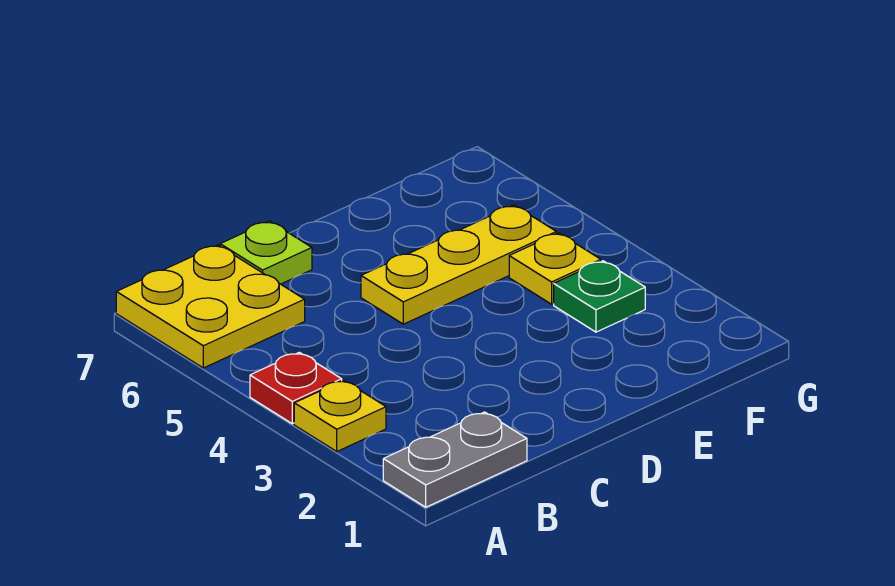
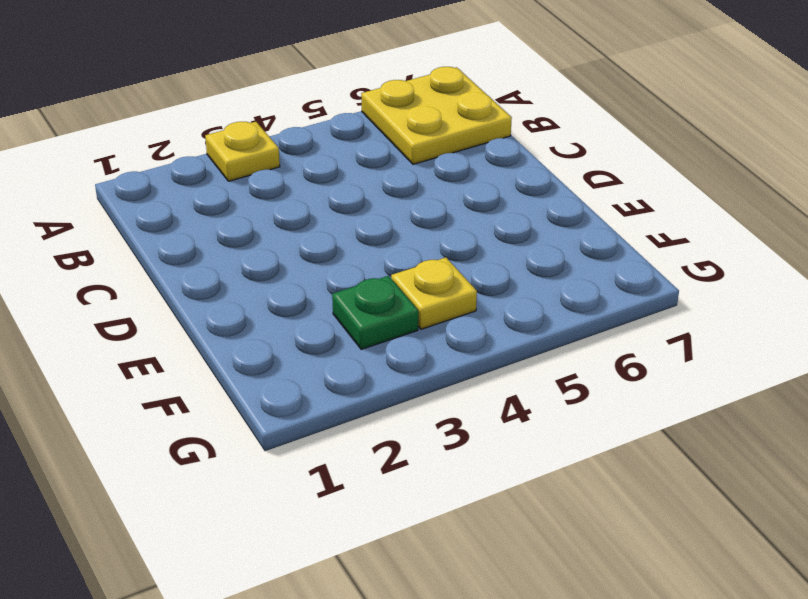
none -> grey 1x2 plate [383,412,527,507]
none -> red 1x1 plate [250,352,342,424]

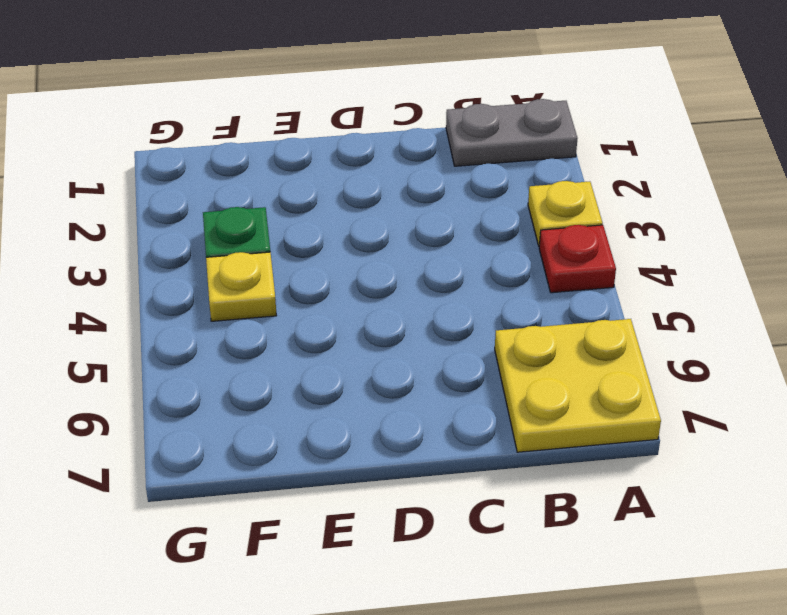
none -> lime 1x1 plate [220,221,312,284]
none -> yellow 1x3 plate [361,205,556,324]

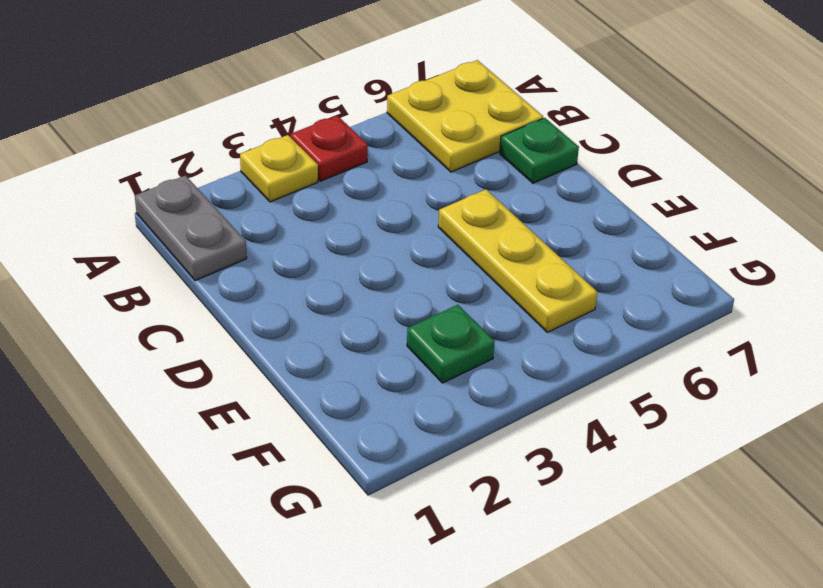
green 1x1 plate [500,118,579,183] -> lime 1x1 plate [220,221,312,284]
none -> yellow 1x1 plate [509,233,601,304]

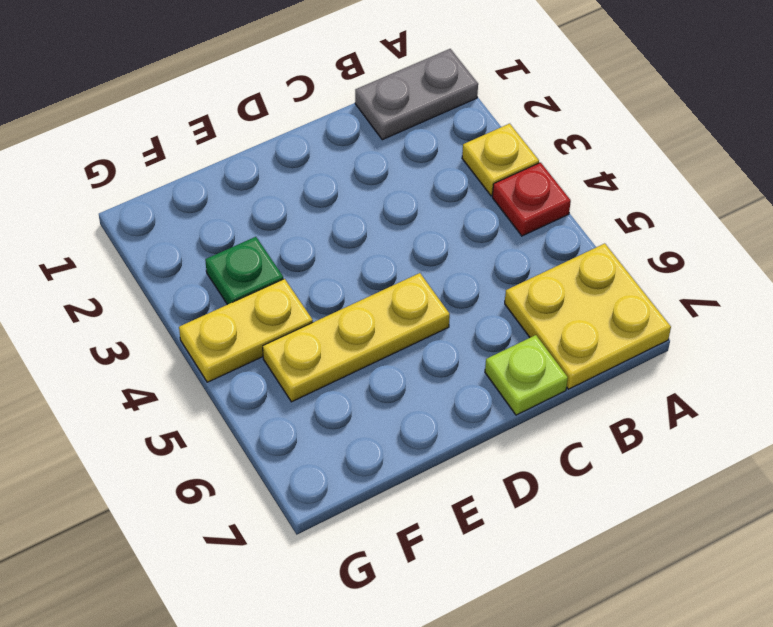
yellow 1x2 plate [179,279,313,382] -> yellow 1x1 plate [509,233,601,304]

